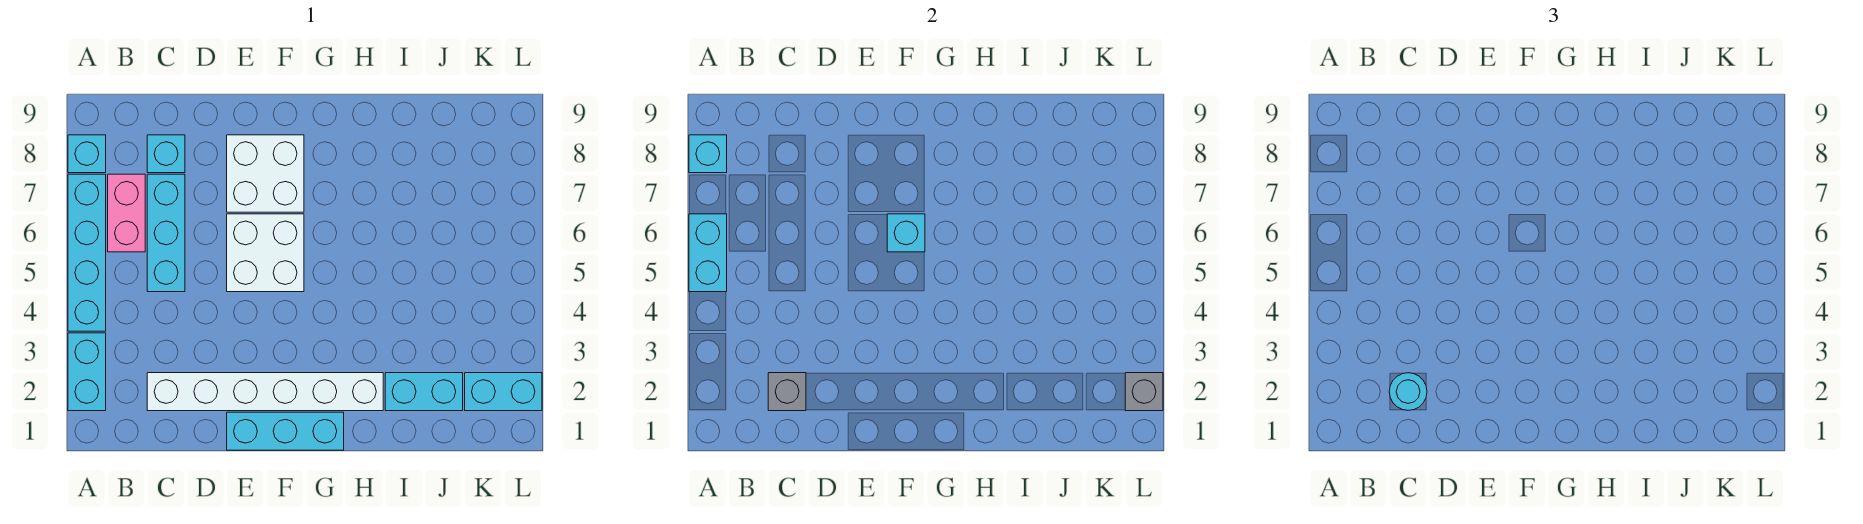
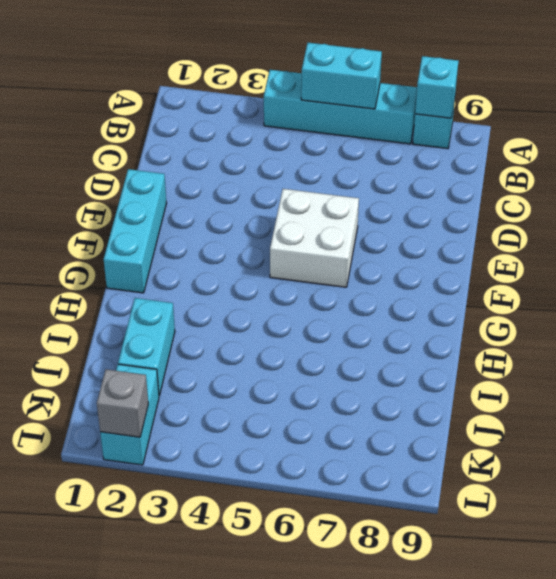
none -> cyan 1x2 brick [68,333,106,411]
none -> pink 1x2 brick [108,174,145,252]
none -> white 1x6 brick [147,373,383,411]

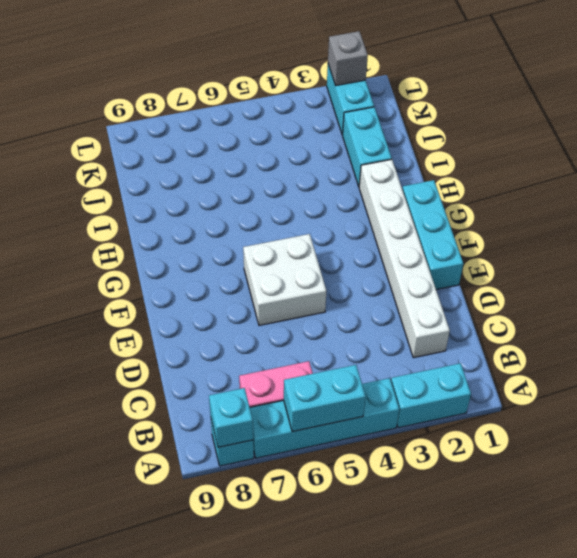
none -> cyan 1x3 brick [147,174,185,292]
none -> cyan 1x1 brick [147,135,185,173]
none -> white 2x2 brick [227,135,304,212]

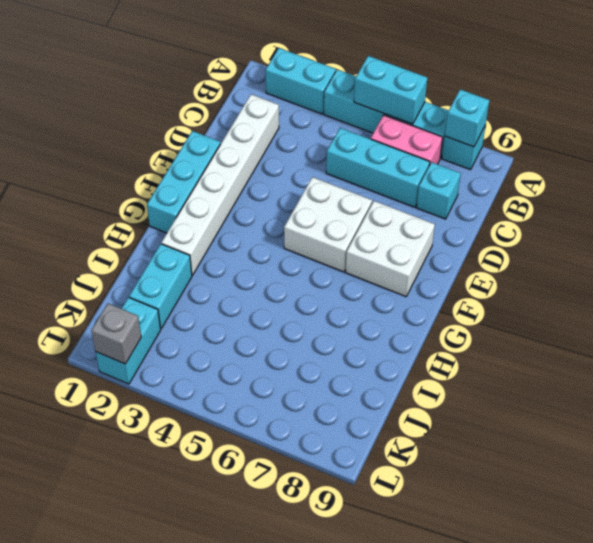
none -> grey 1x1 brick [768,373,806,411]
none -> cyan 1x1 brick [887,214,925,252]
none -> cyan 1x1 round brick [1389,373,1427,410]

